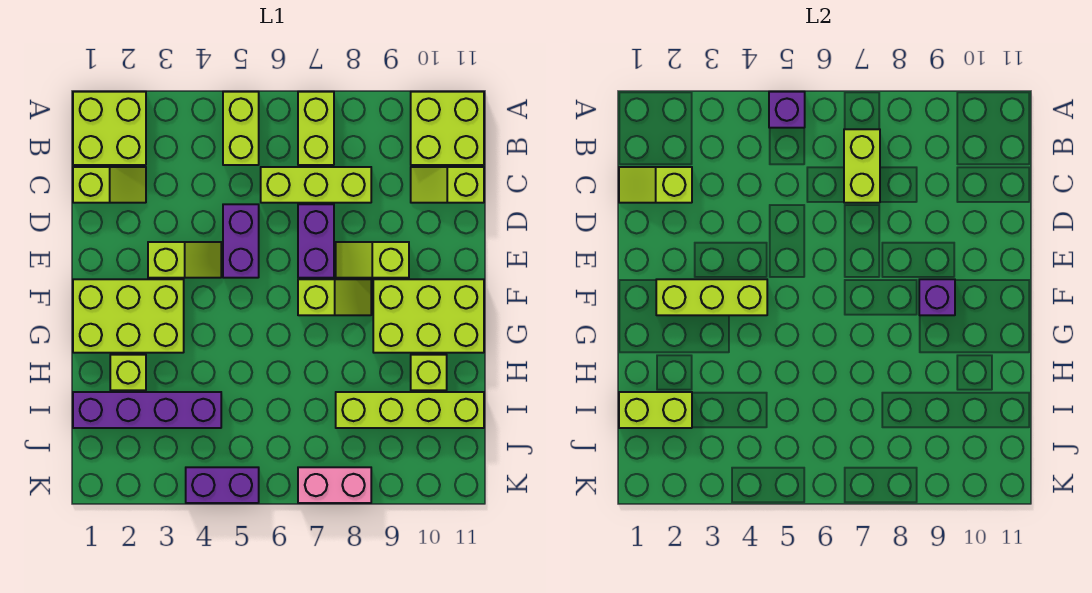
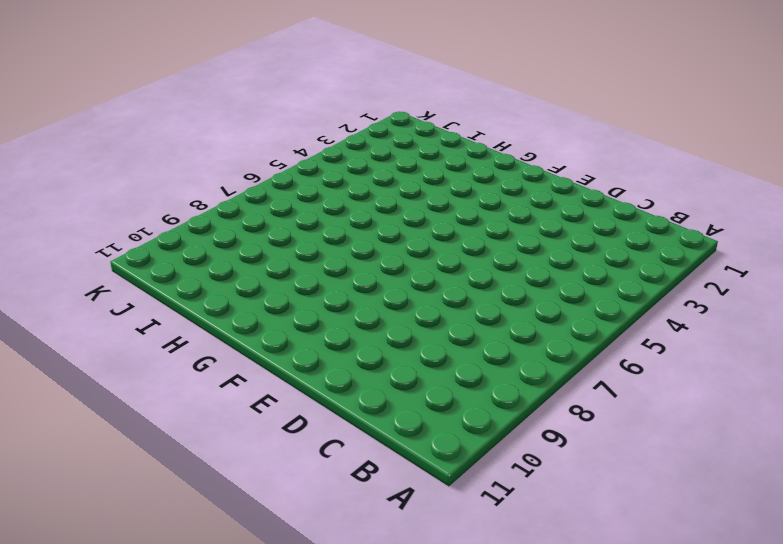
none -> lime 2x2 brick [73,92,146,165]
none -> lime 1x2 brick [223,92,259,165]
none -> lime 1x2 brick [298,92,334,165]

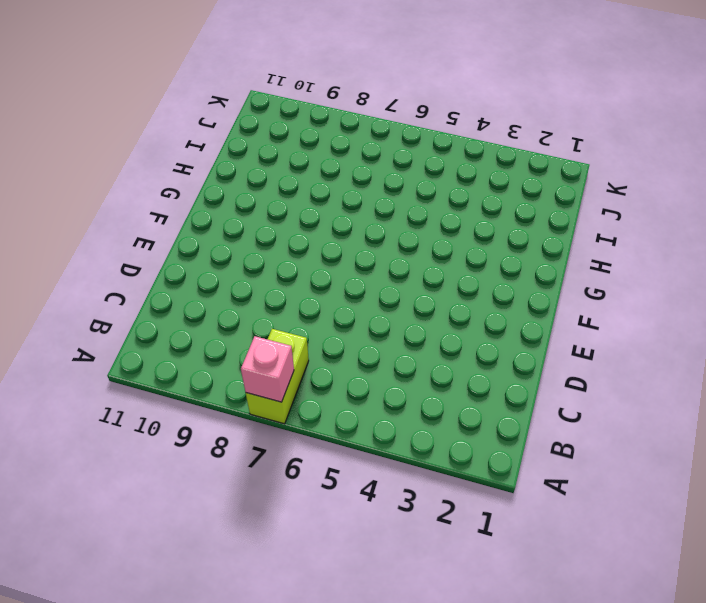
pink 1x1 brick [241,336,294,402] -> none
none -> lime 2x2 brick [73,92,146,165]
none -> lime 1x2 brick [223,92,259,165]
none -> lime 2x2 brick [411,92,484,165]

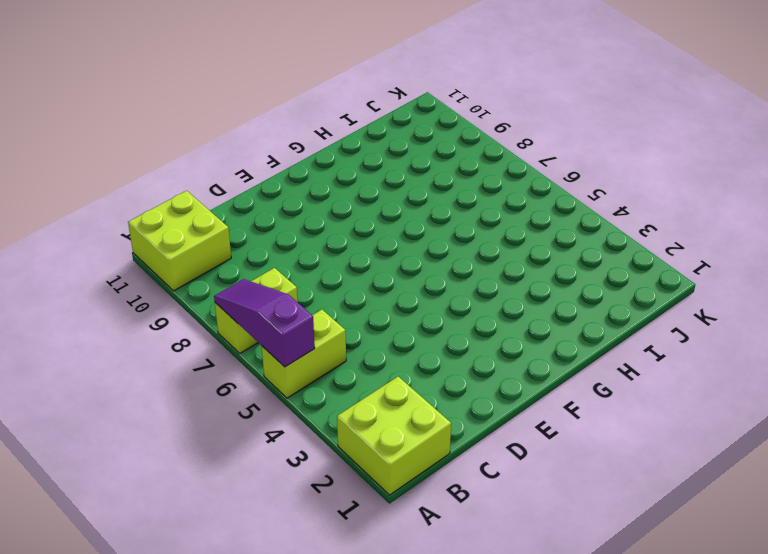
purple 1x3 slope [214,279,315,367] -> purple 1x1 brick [769,92,805,128]
none -> lime 1x2 slope [73,167,146,203]
none -> lime 1x3 brick [261,167,371,203]
none -> lime 1x2 slope [411,167,484,203]

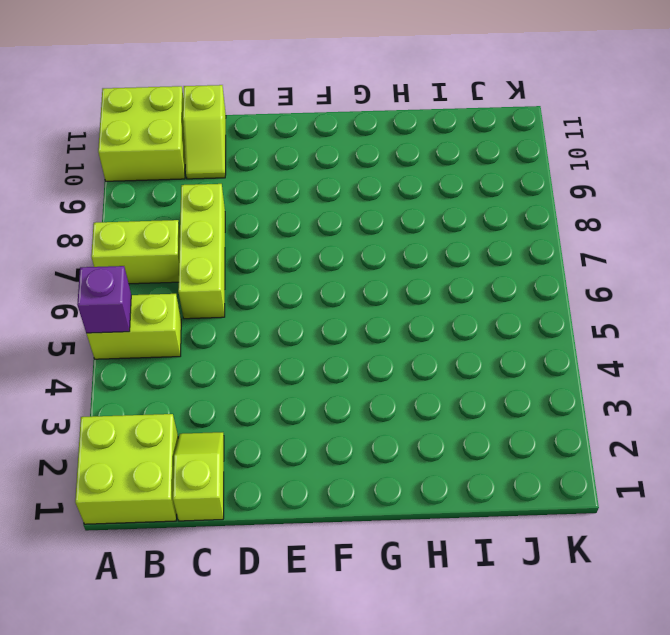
none -> purple 1x2 brick [223,204,259,278]
none -> purple 1x2 brick [298,204,334,278]
none -> lime 1x2 slope [148,242,221,278]

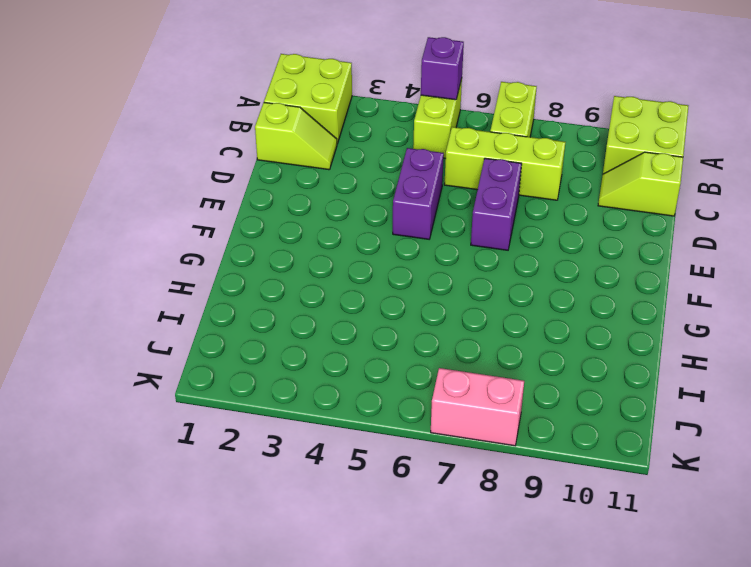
none -> lime 1x2 slope [148,242,221,278]
none -> lime 1x2 slope [336,242,409,278]
none -> lime 2x3 brick [73,279,184,353]

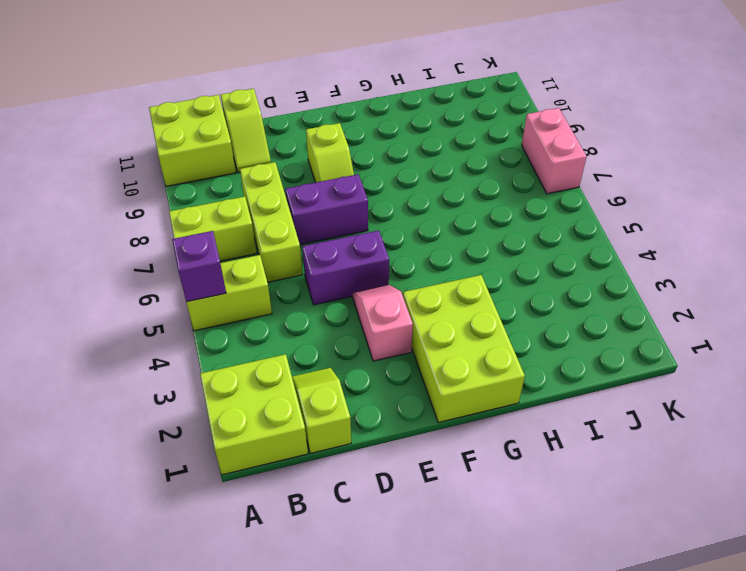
pink 1x2 slope [353,285,413,361] -> lime 1x2 slope [148,242,221,278]
none -> lime 1x2 slope [298,279,371,315]
none -> lime 2x3 brick [373,279,484,353]
none -> lime 1x1 brick [110,355,146,390]

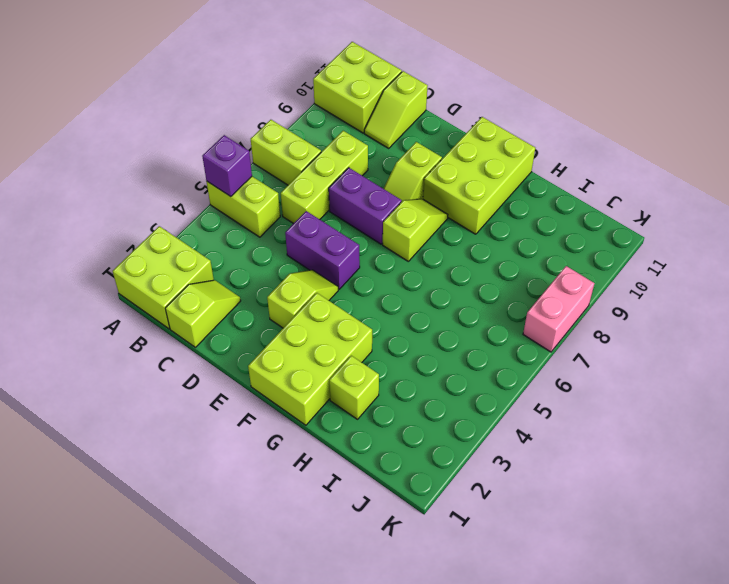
none -> lime 1x1 brick [411,355,447,390]
none -> purple 1x4 brick [73,392,221,428]
none -> lime 1x4 brick [336,392,484,428]

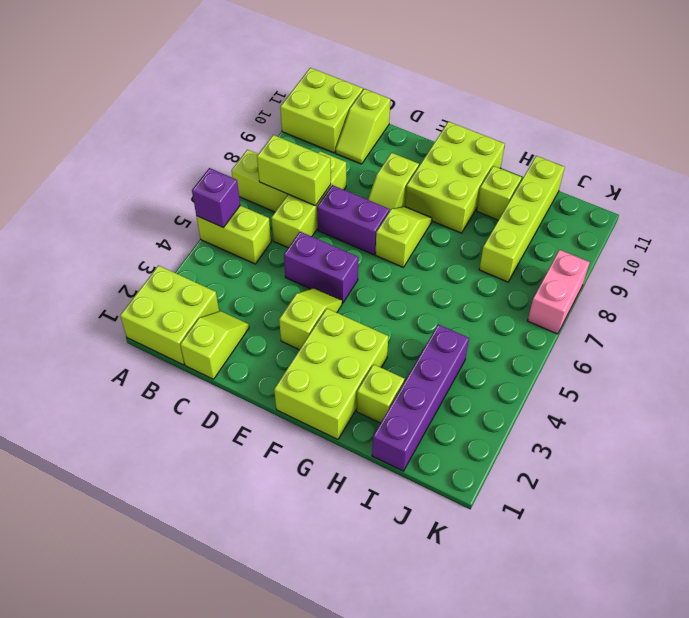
none -> purple 1x2 brick [186,467,259,503]
none -> lime 1x2 slope [619,167,692,203]
none -> lime 1x3 brick [656,279,767,315]

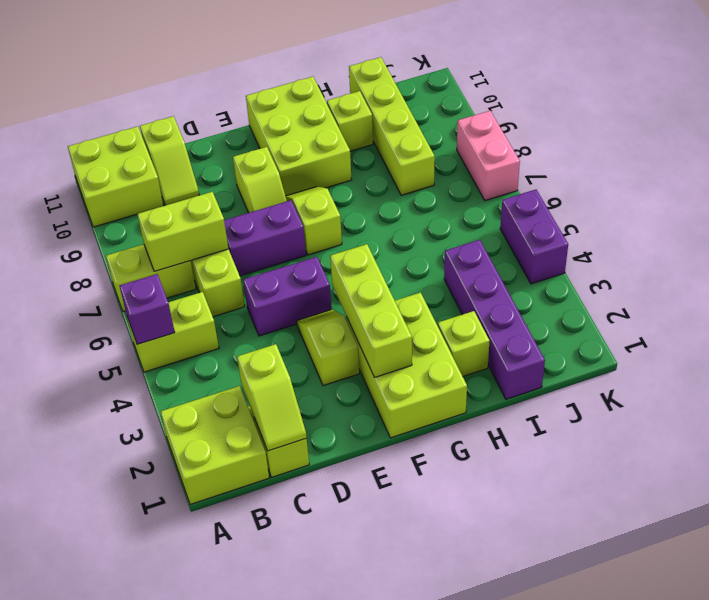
none -> purple 1x1 brick [919,279,955,315]
none -> lime 1x2 brick [619,392,692,428]

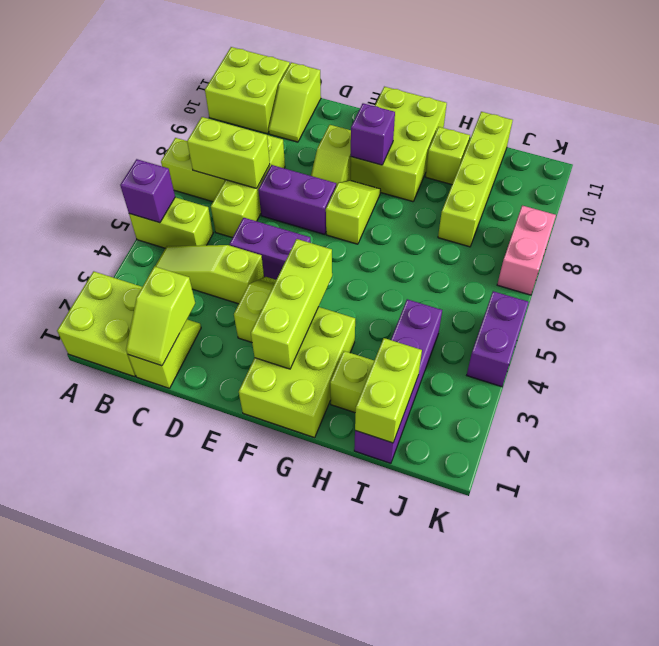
lime 1x3 slope [155,245,264,304] -> none

